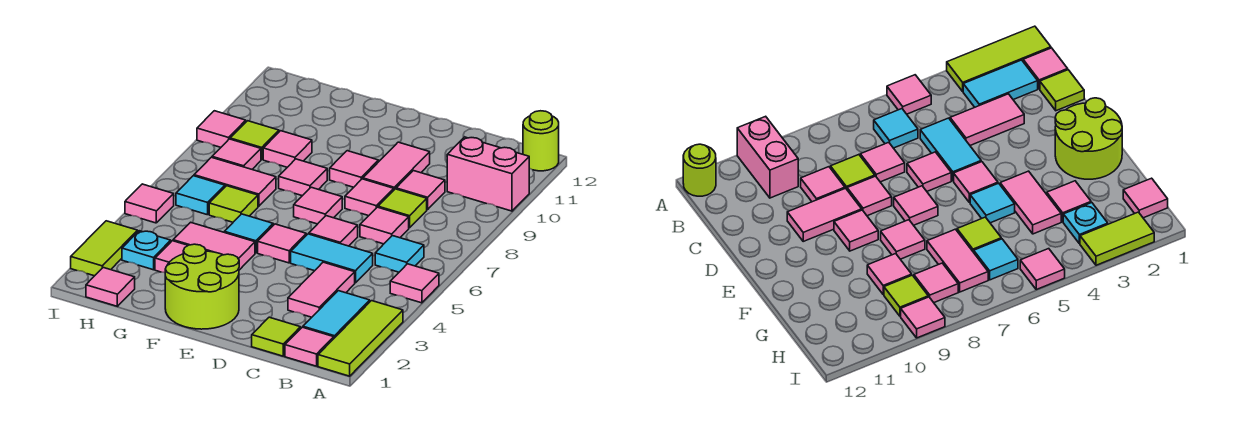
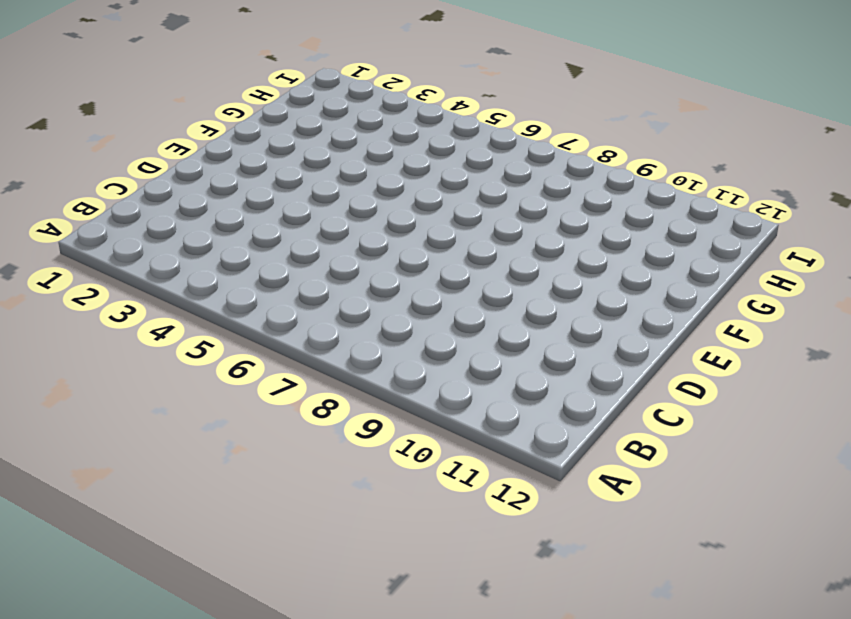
none -> lime 1x3 tile [318,301,403,376]
none -> pink 1x1 tile [390,264,439,303]
none -> pink 1x2 brick [447,137,529,211]
none -> lime 1x1 round brick [523,111,559,171]

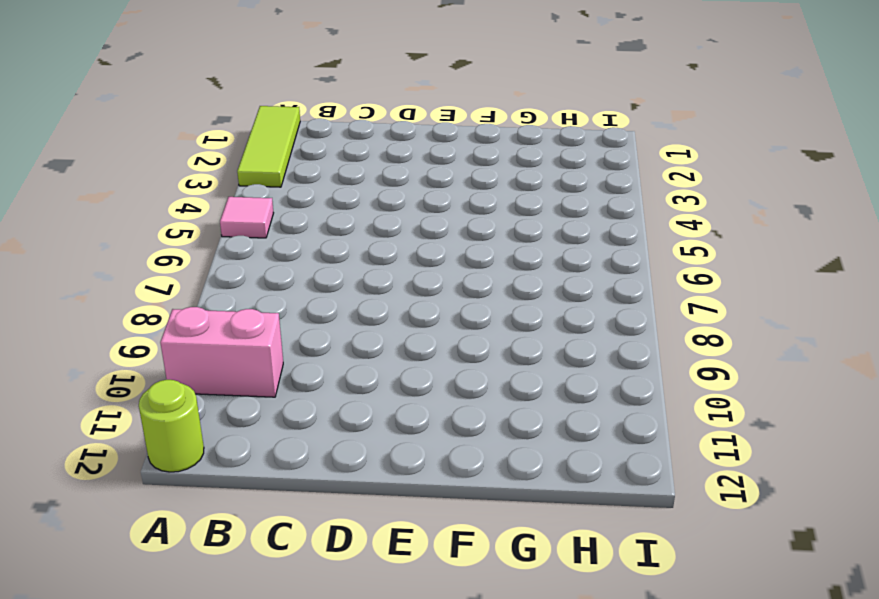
none -> pink 1x1 tile [285,327,334,366]
none -> cyan 1x2 tile [303,291,370,338]
none -> cyan 1x1 tile [375,236,424,272]
none -> lime 1x1 tile [252,317,301,356]

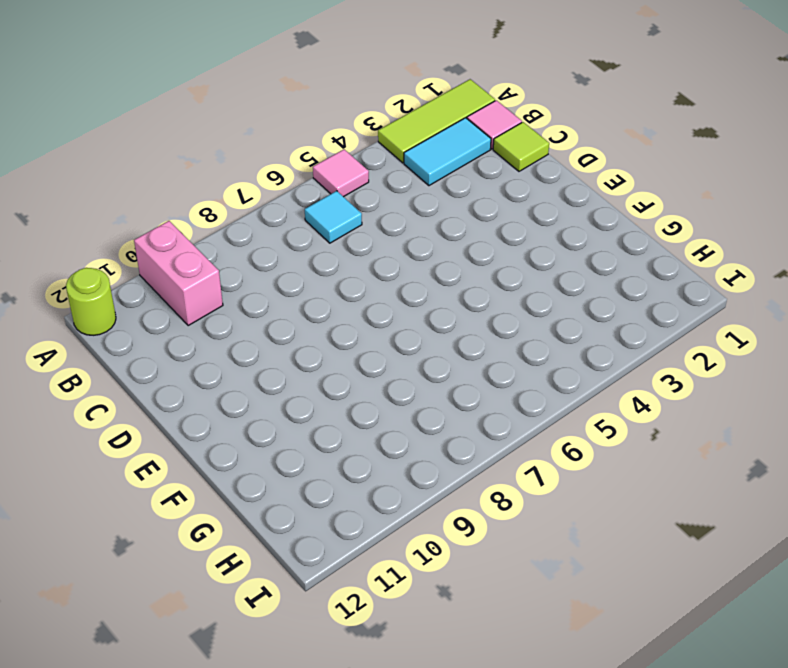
none -> pink 1x2 tile [288,262,355,317]
none -> cyan 1x2 tile [291,234,373,283]
none -> pink 1x1 tile [360,207,409,244]
none -> lime 1x1 tile [378,189,427,228]

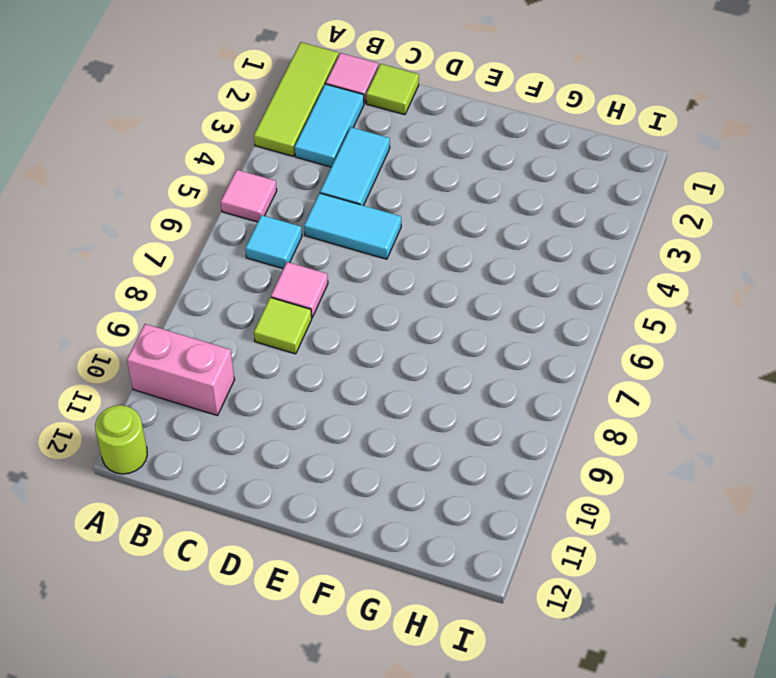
cyan 1x2 tile [320,127,390,206] -> pink 1x2 tile [288,262,355,317]
none -> pink 1x1 tile [396,171,445,209]
none -> pink 1x1 tile [309,216,358,246]
none -> pink 1x1 tile [345,179,394,216]
none -> pink 1x2 tile [363,142,430,190]

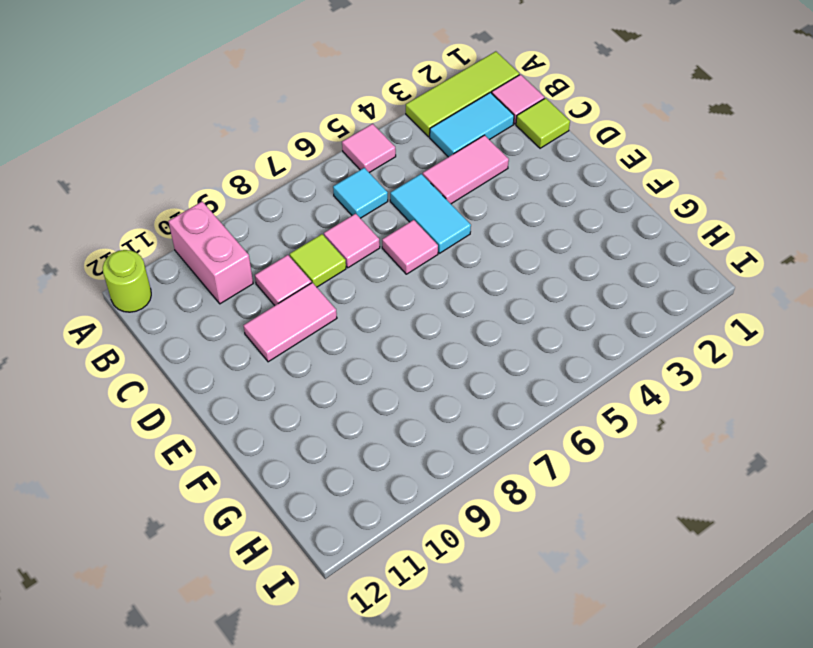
none -> pink 1x1 tile [345,179,394,216]
none -> lime 2x2 round brick [165,244,239,329]
none -> pink 1x1 tile [258,224,306,263]
none -> pink 1x1 tile [294,187,342,224]

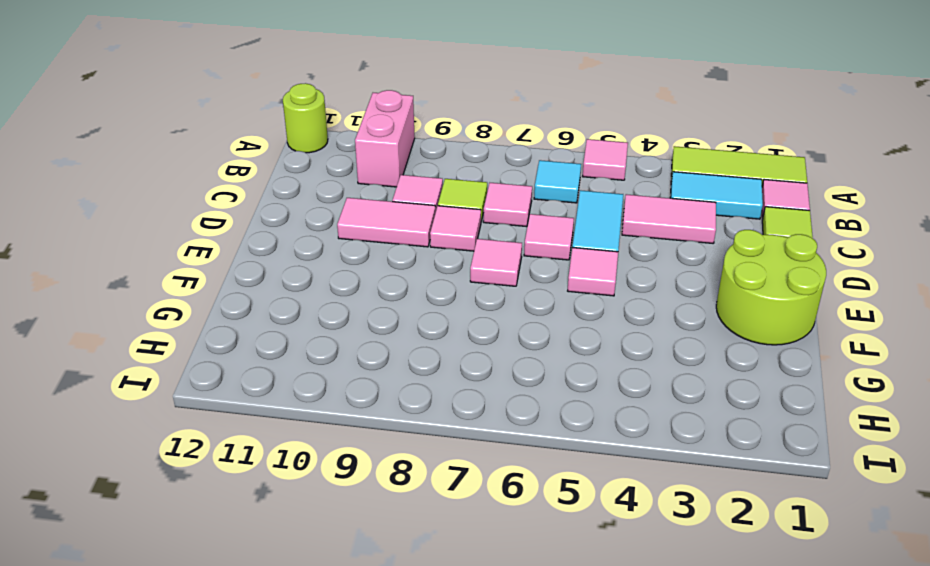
none -> pink 1x1 tile [330,151,379,187]
none -> pink 1x2 tile [173,222,255,270]
none -> cyan 1x1 tile [224,214,273,253]
none -> pink 1x1 tile [279,159,327,196]

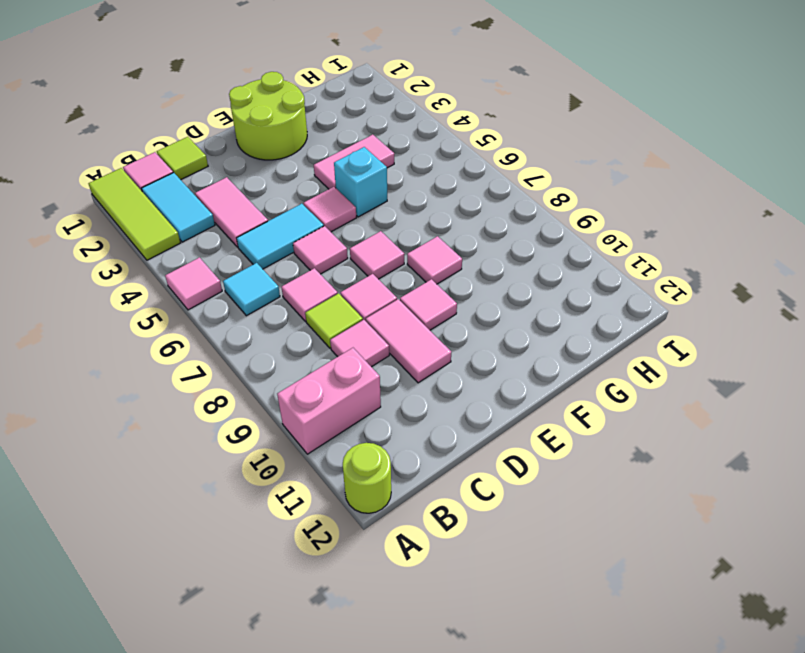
cyan 1x1 brick [334,147,387,217] -> cyan 1x1 tile [224,214,273,253]
none -> pink 1x1 tile [155,241,188,273]
none -> lime 1x1 tile [209,186,258,222]
none -> pink 1x2 tile [194,157,276,206]
none -> pink 1x1 tile [263,131,312,167]

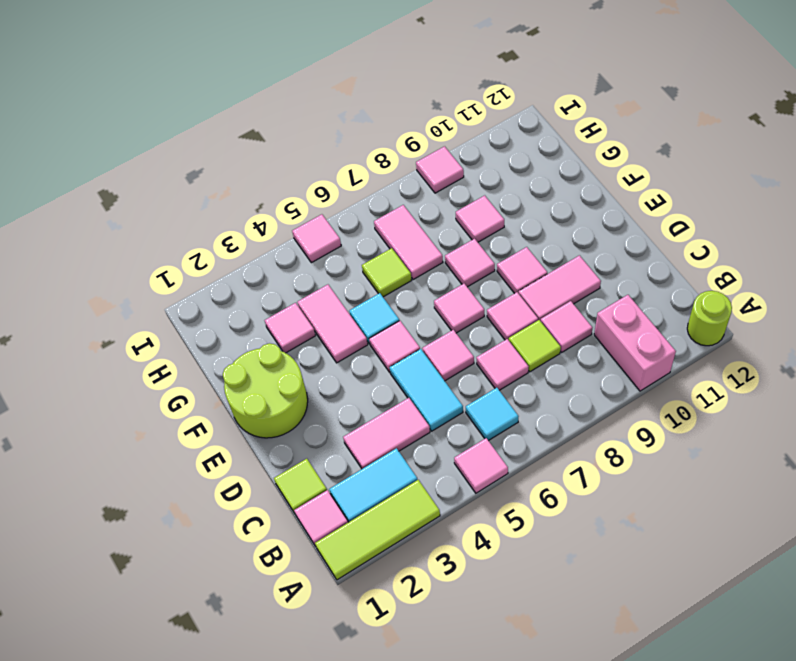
none -> pink 1x1 tile [86,268,135,306]
none -> cyan 1x1 plate [122,231,171,270]
none -> cyan 1x1 tile [176,176,225,215]
none -> pink 1x1 tile [212,139,261,169]

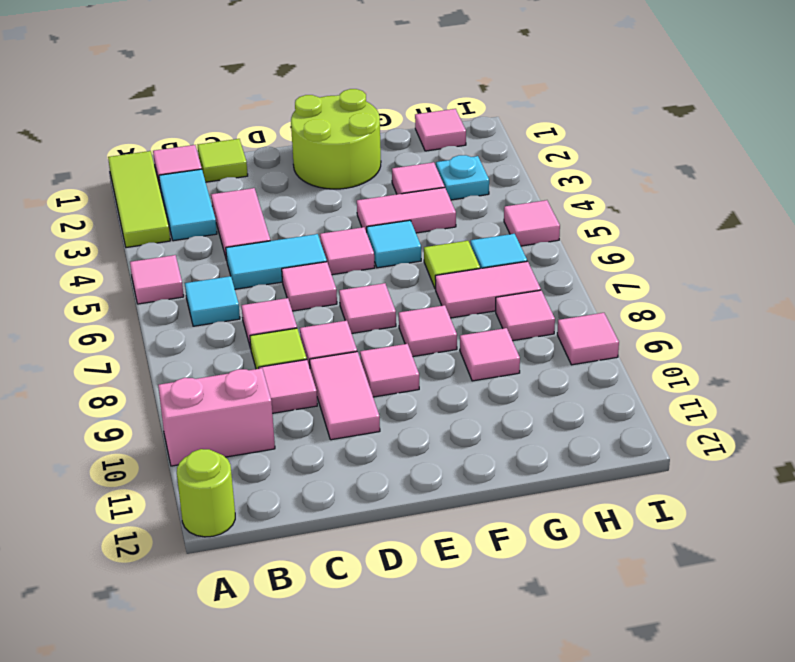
none -> lime 1x1 tile [230,121,279,160]
none -> lime 1x2 tile [71,221,138,276]

